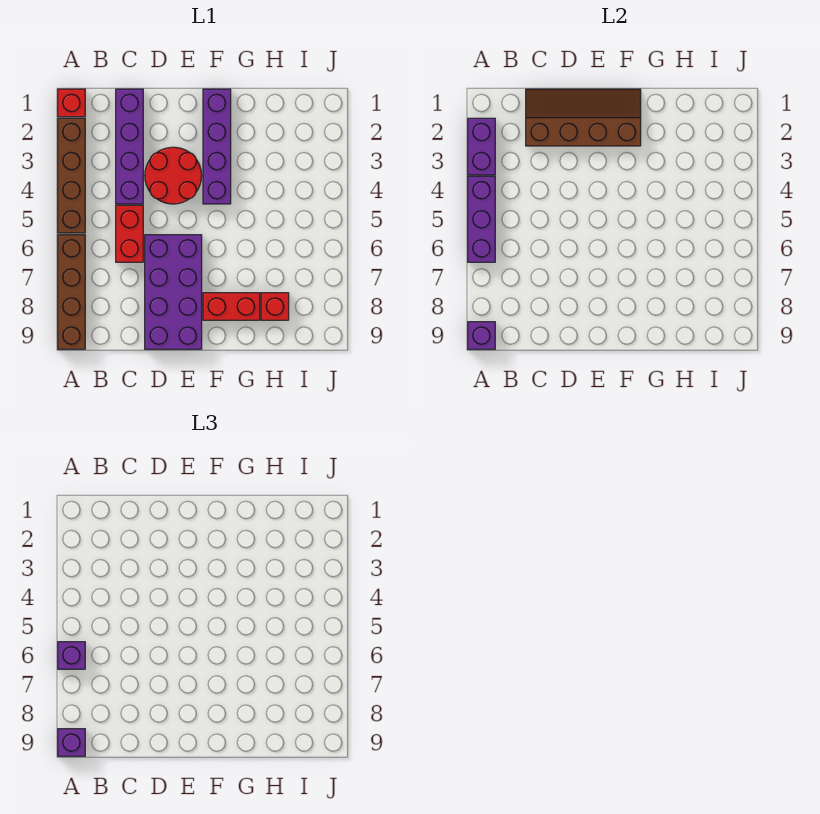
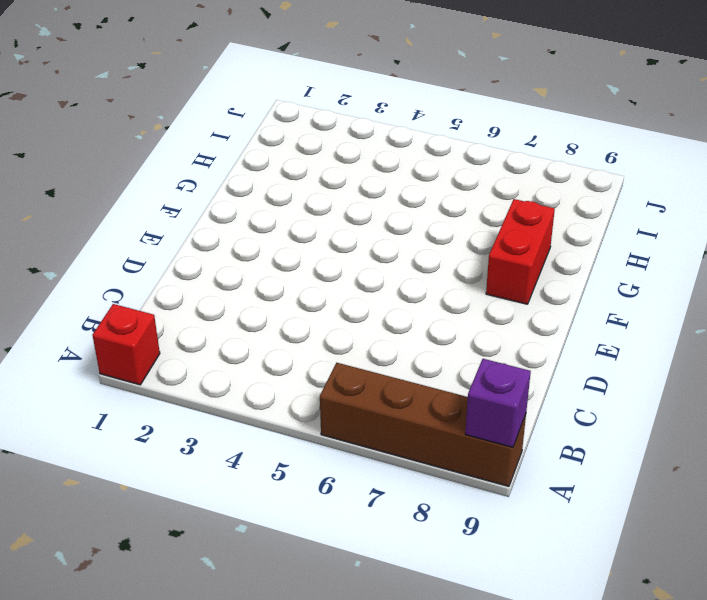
none -> brown 1x4 brick [58,118,85,233]
none -> purple 1x4 brick [116,89,143,204]
none -> red 1x2 brick [116,205,143,262]

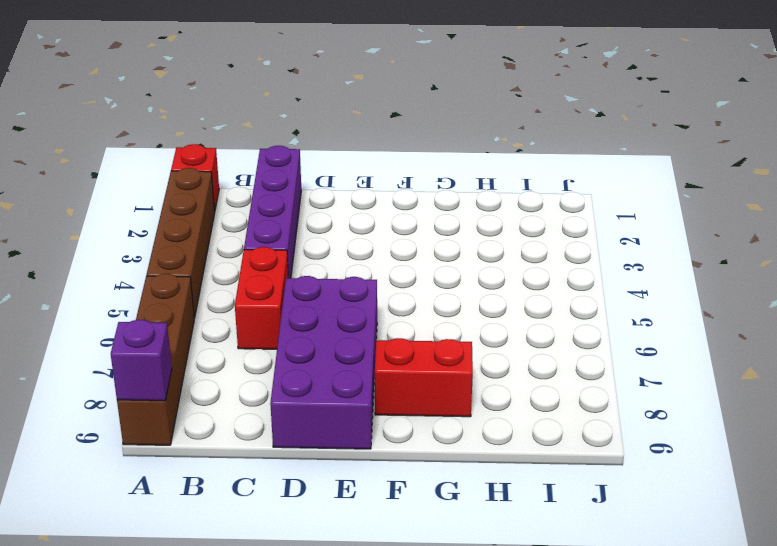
none -> red 2x2 round brick [145,147,202,204]
none -> purple 1x4 brick [203,89,231,204]
none -> red 1x1 brick [261,293,289,320]

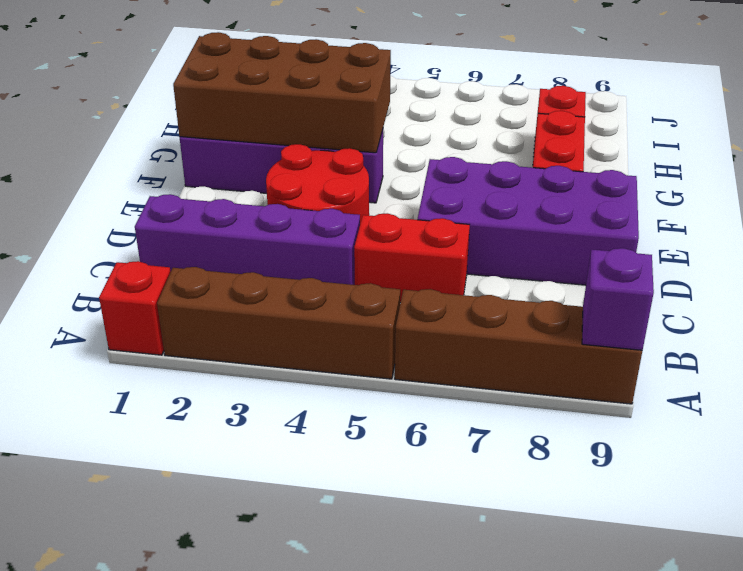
brown 2x4 brick [173,32,391,153] -> brown 2x4 slope [526,89,641,146]
none -> purple 1x2 brick [468,118,495,175]
none -> purple 1x3 brick [468,176,495,262]
none -> purple 1x1 brick [58,642,85,669]

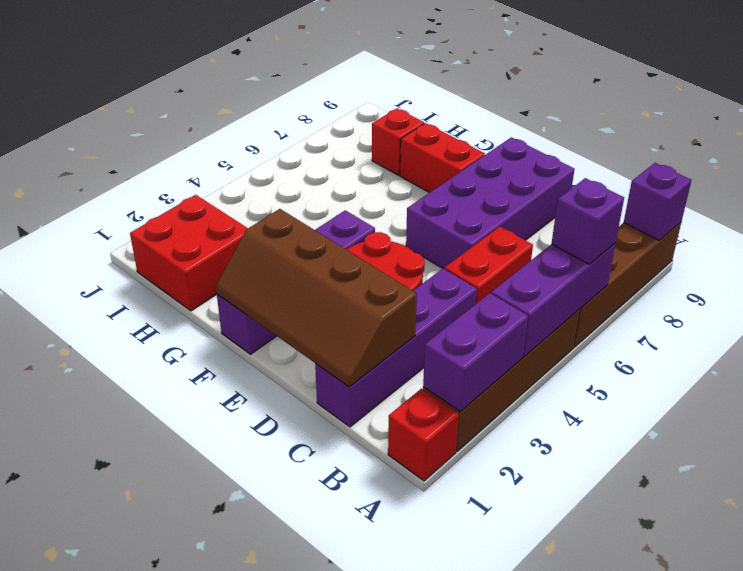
red 2x2 brick [130,195,248,311] -> none
none -> purple 1x1 brick [58,729,85,756]

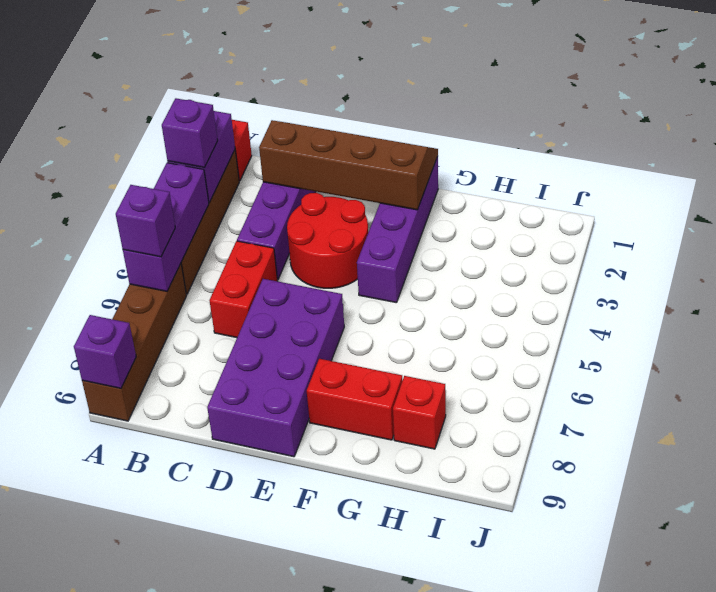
purple 1x1 brick [162,98,218,168] -> purple 1x1 brick moved to [58,729,85,756]

